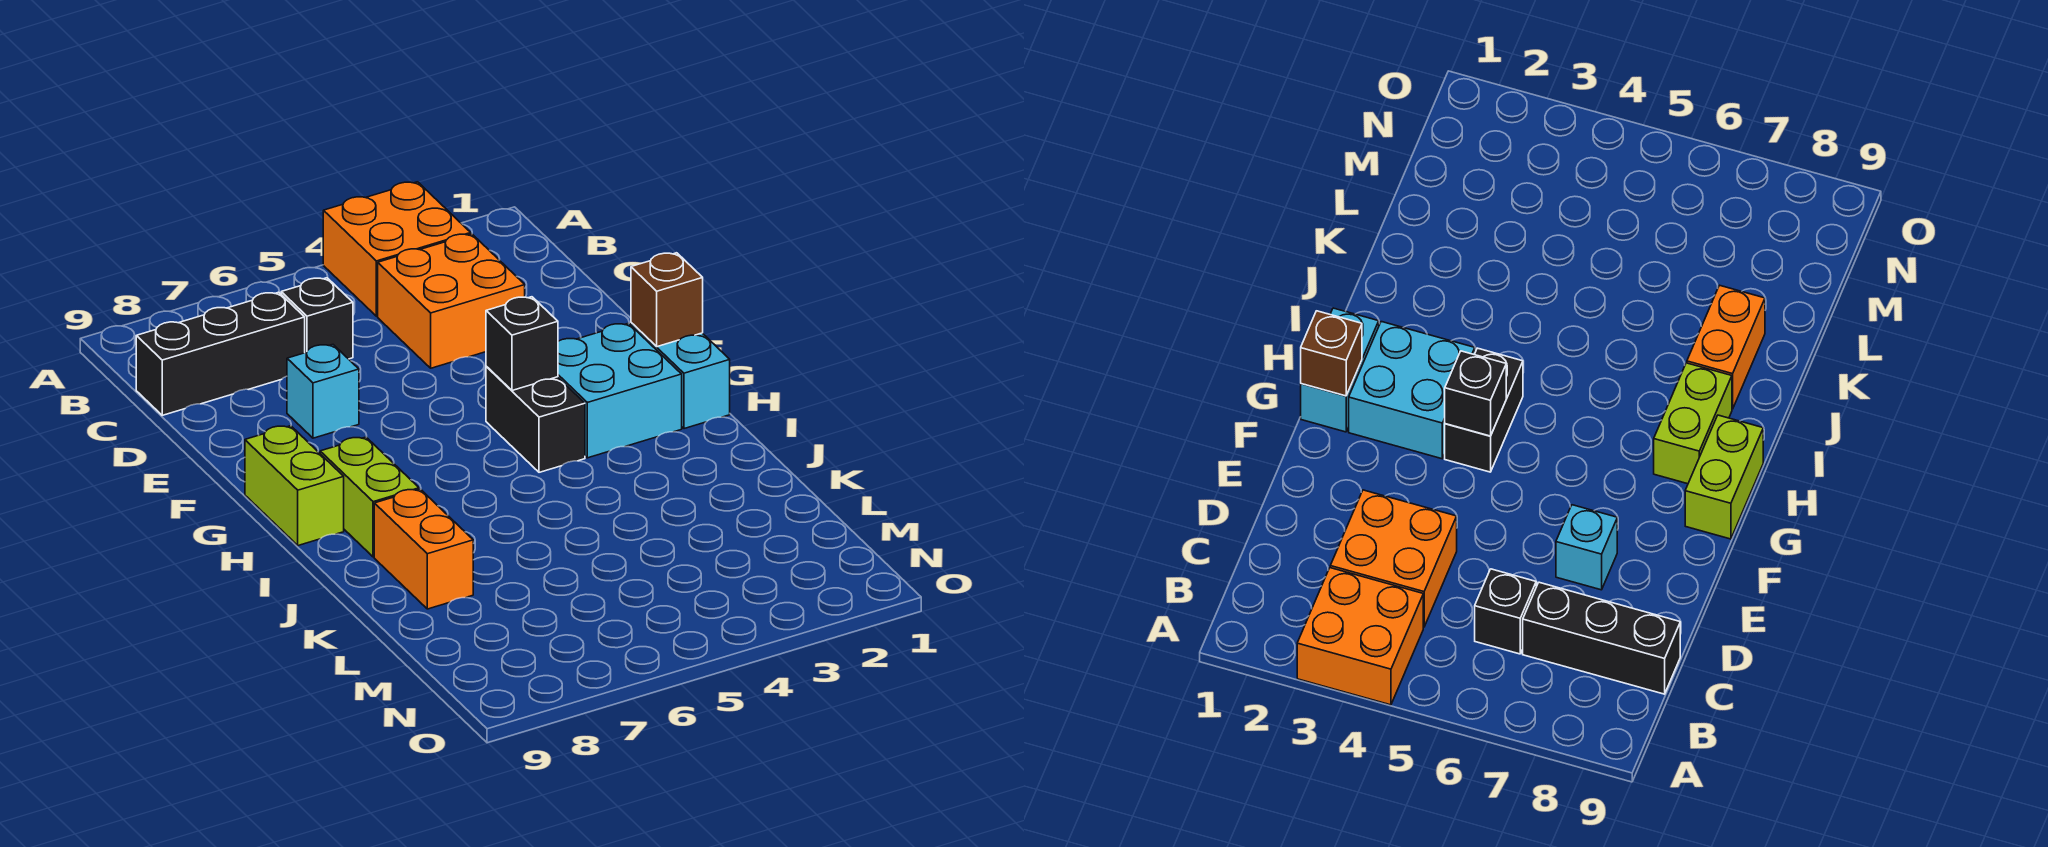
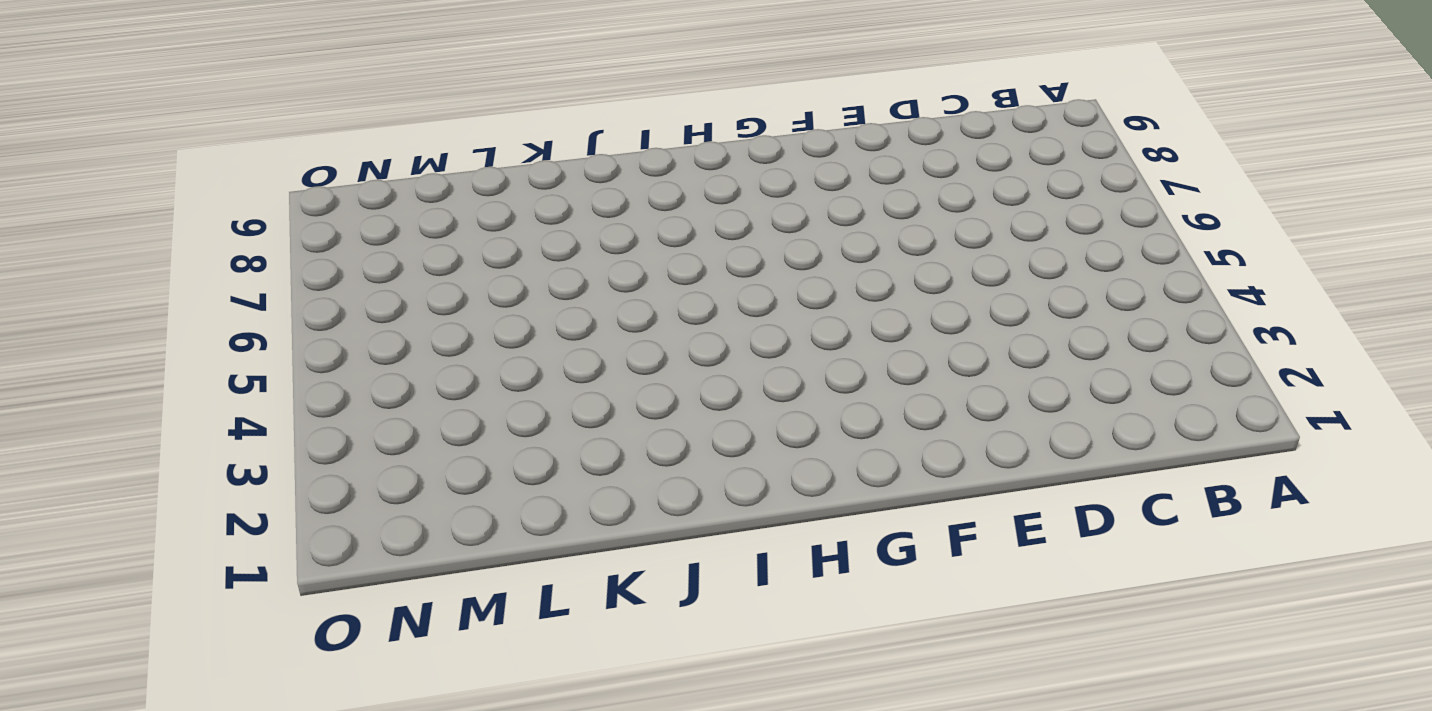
none -> orange 2x2 brick [323,182,471,316]
none -> orange 2x2 brick [378,234,525,368]
none -> black 1x1 brick [281,278,353,359]

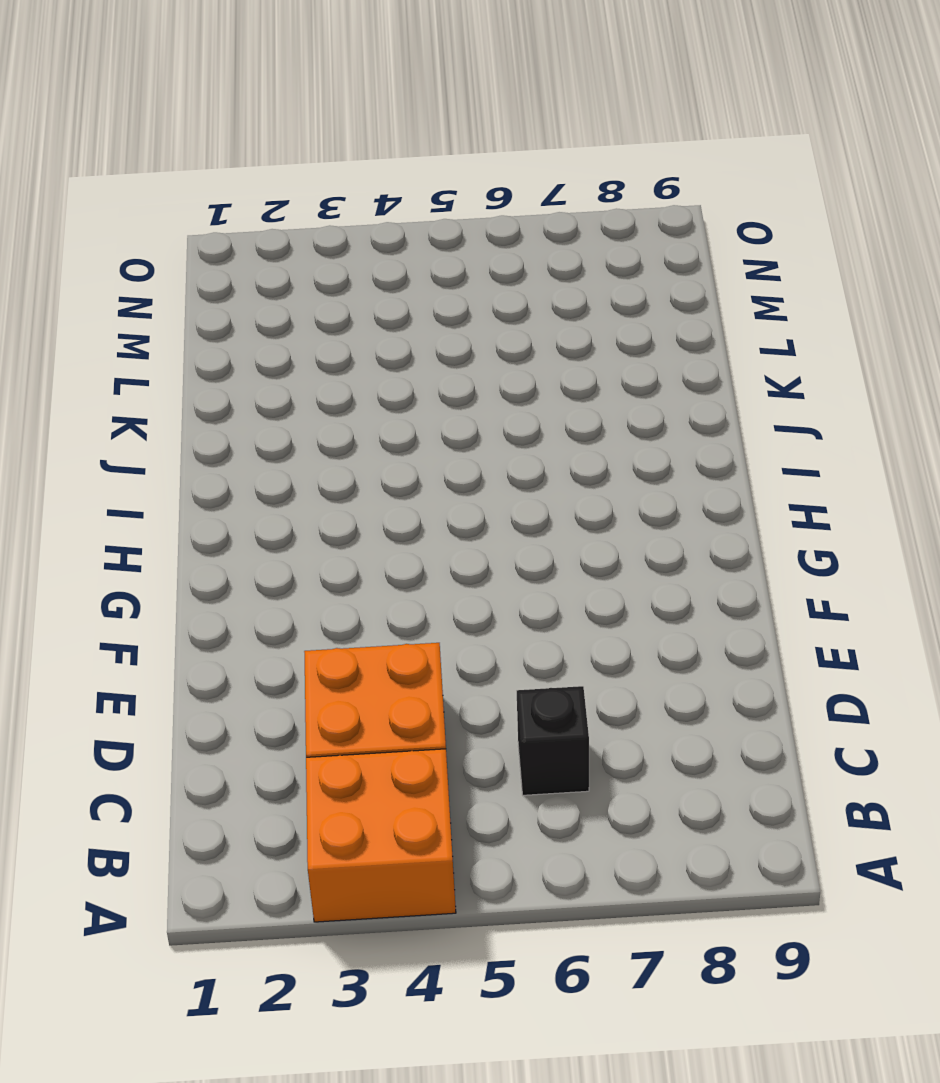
none -> black 1x3 brick [136,292,305,415]
none -> cyan 1x1 brick [287,345,359,438]
none -> cyan 1x2 brick [631,323,730,429]

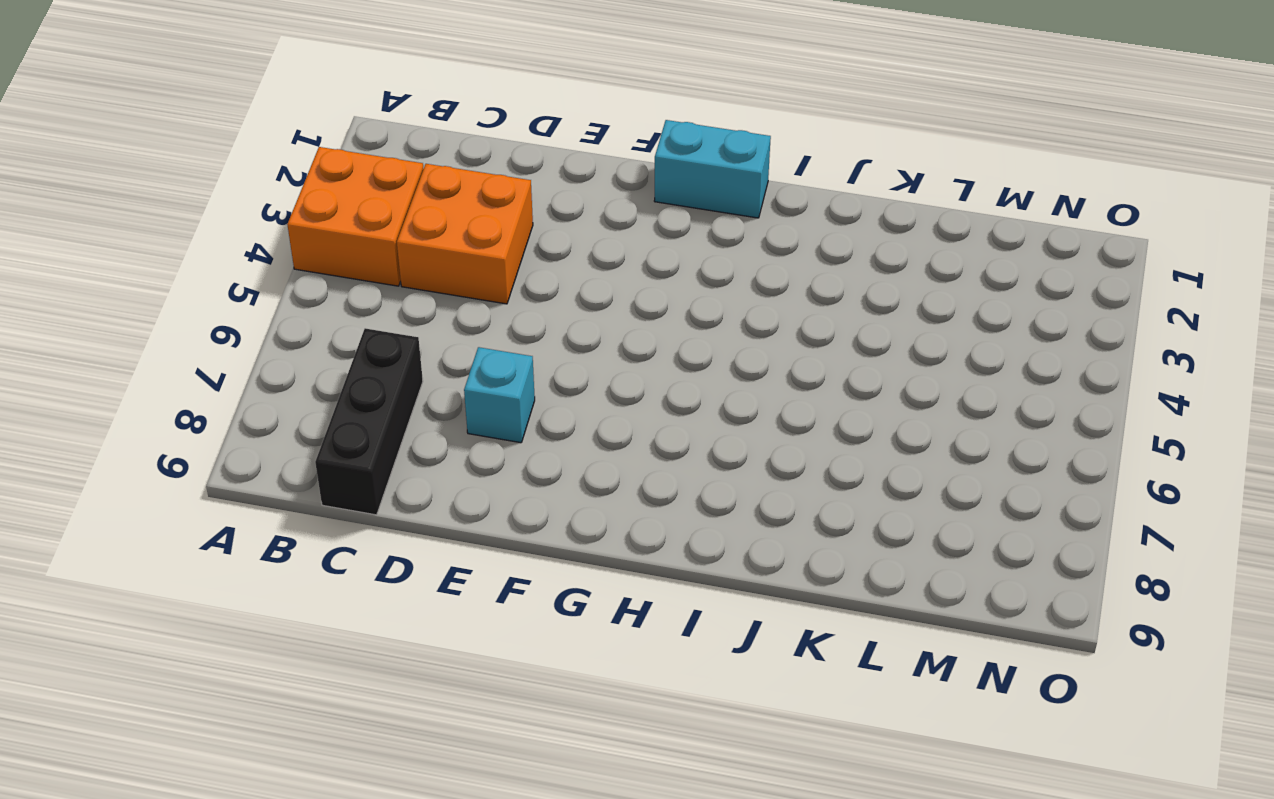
none -> black 1x1 brick [281,278,353,359]
none -> cyan 2x2 brick [558,323,682,458]
none -> black 1x2 brick [486,367,585,472]

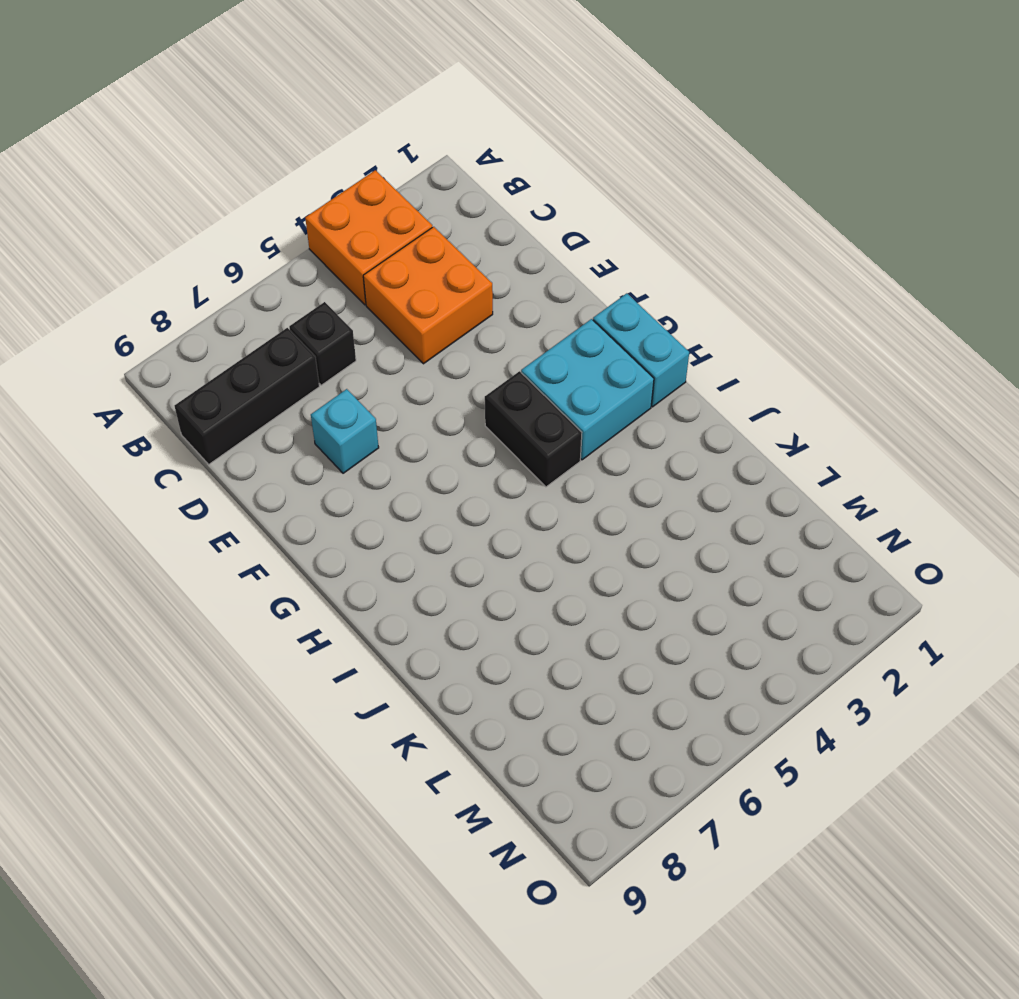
none -> lime 1x2 brick [245,426,344,546]
none -> lime 1x2 brick [320,437,419,557]
none -> orange 1x2 brick [374,489,473,609]

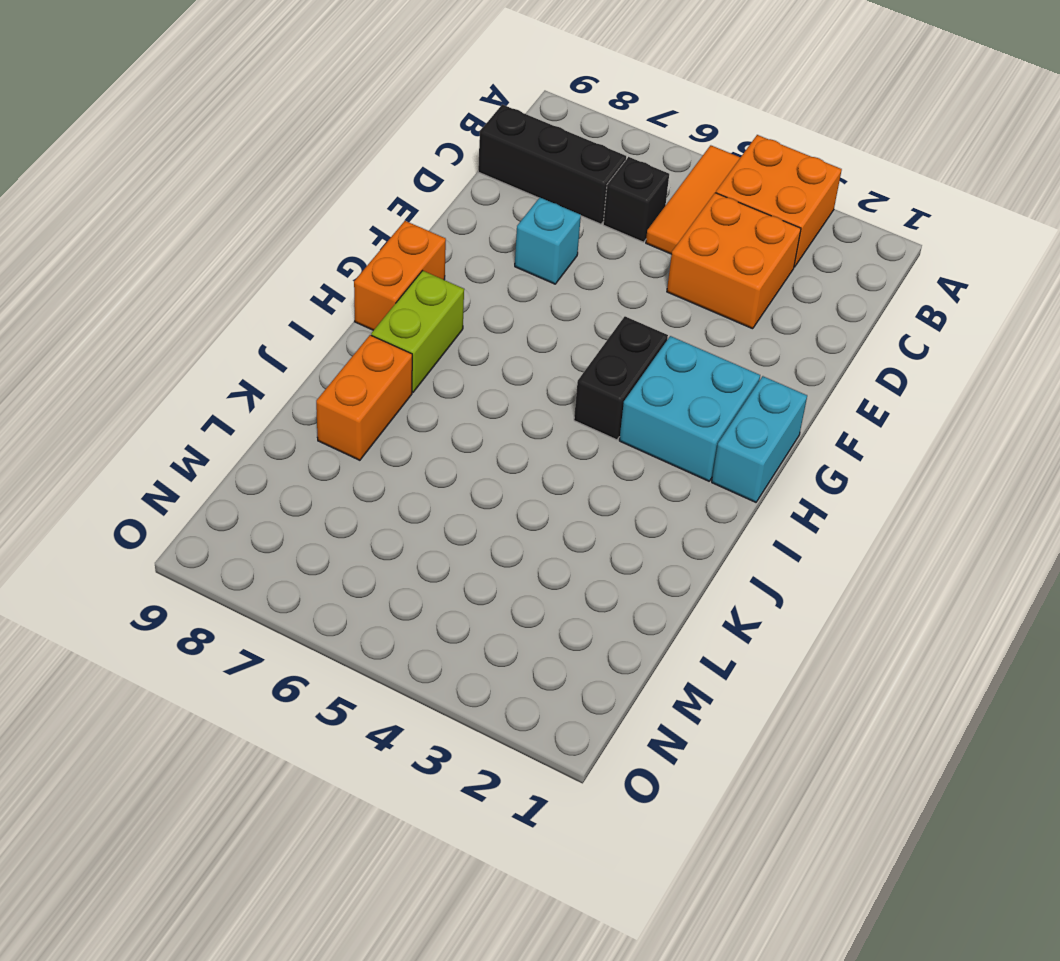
orange 1x3 tile [646,145,740,254] -> none
orange 1x2 brick [354,221,446,330] -> lime 1x2 brick [245,426,344,546]
none -> brown 1x1 brick [631,253,703,347]
none -> black 1x1 brick [486,297,558,390]

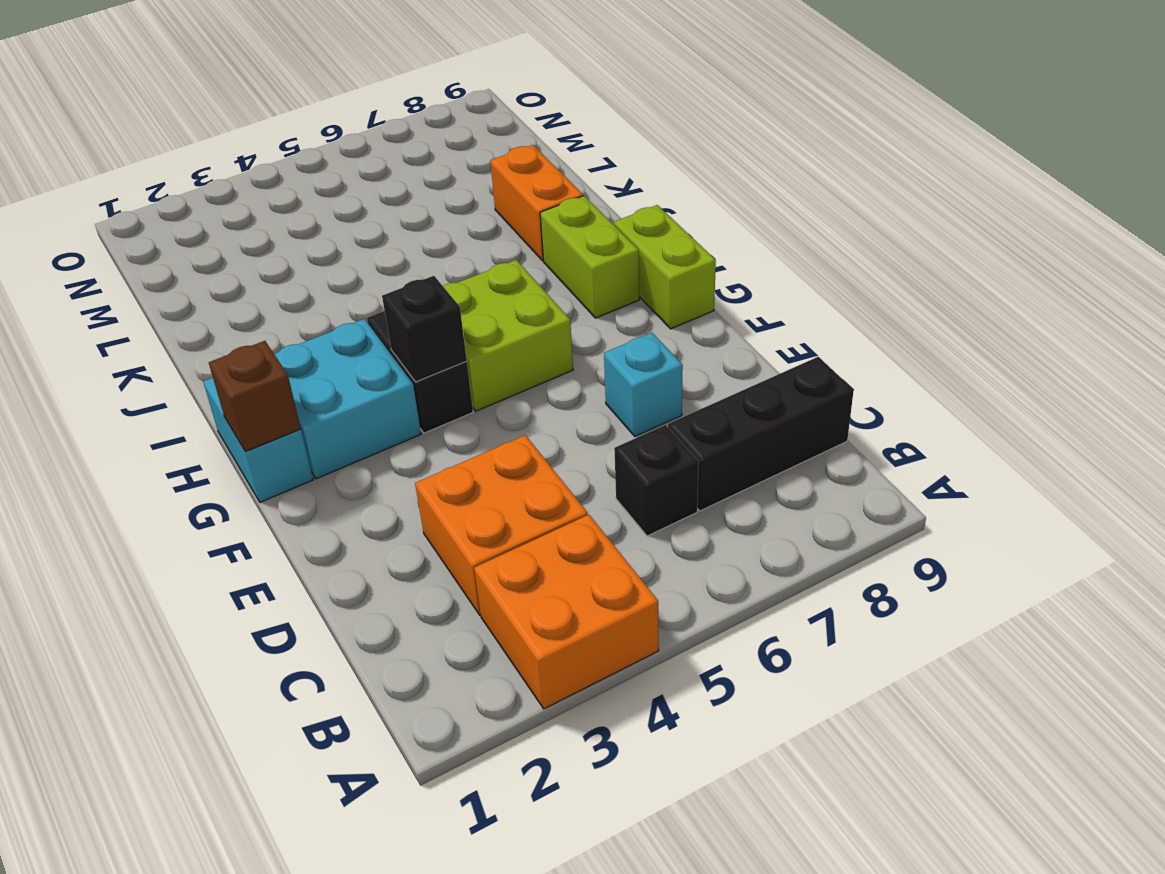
lime 2x2 brick [443,260,573,411] -> none

